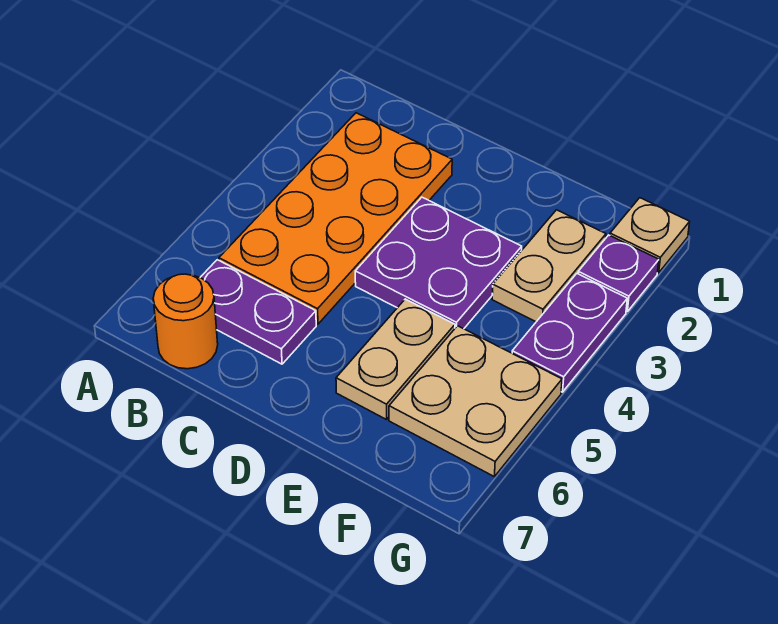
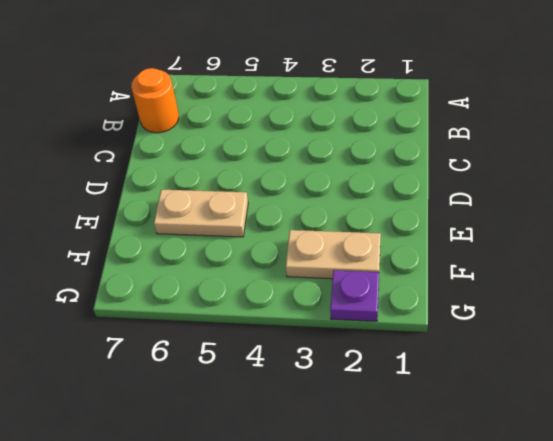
none -> orange 2x4 plate [219,113,452,324]
none -> purple 1x2 plate [200,260,316,364]

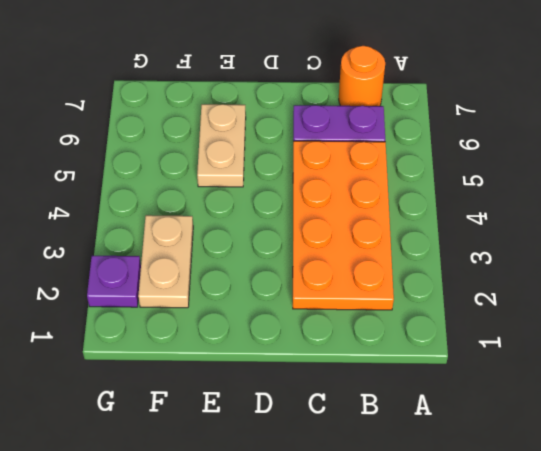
none -> purple 2x2 plate [355,197,522,329]
none -> tan 2x2 plate [389,326,562,476]

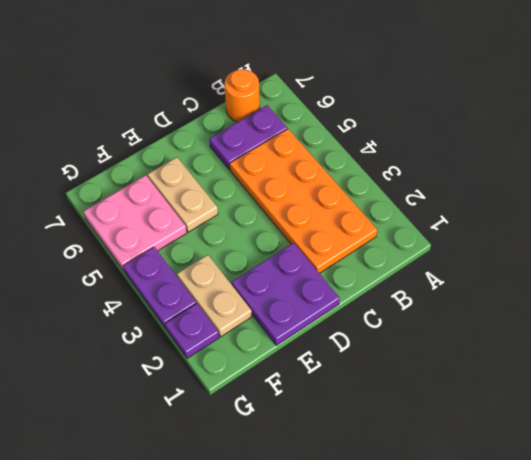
purple 2x2 plate [232,243,340,345] -> purple 2x2 plate moved to [355,197,522,329]
pink 2x2 plate [83,175,187,271] -> tan 2x2 plate [389,326,562,476]
none -> tan 1x1 plate [610,198,690,273]

